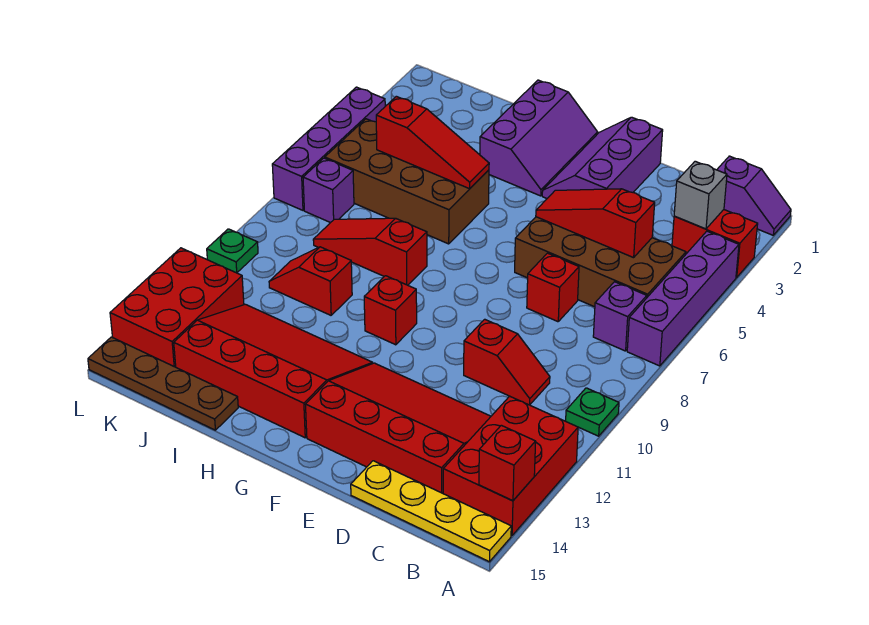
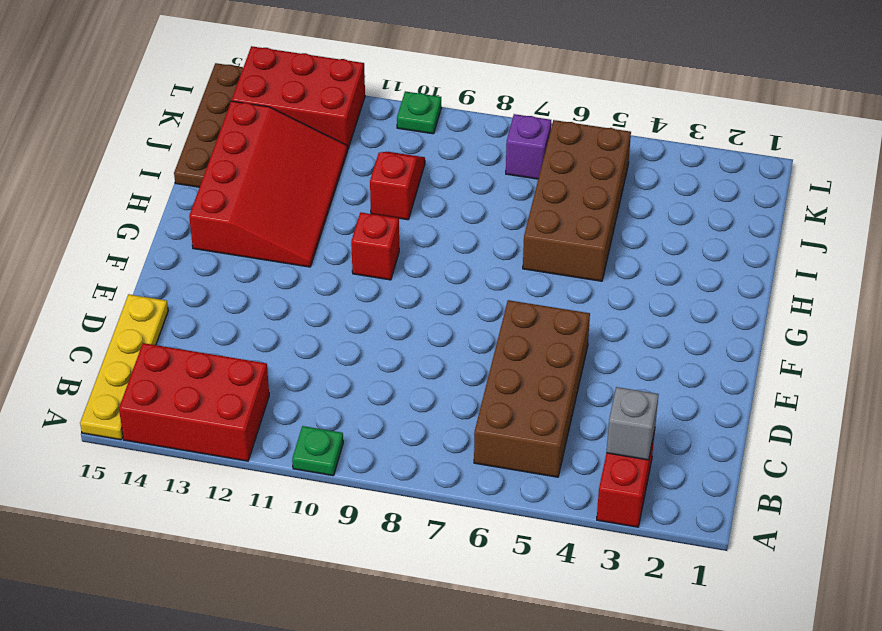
none -> purple 1x2 slope [717,156,791,235]
none -> purple 1x4 brick [627,231,739,366]
none -> purple 1x1 brick [593,282,647,351]

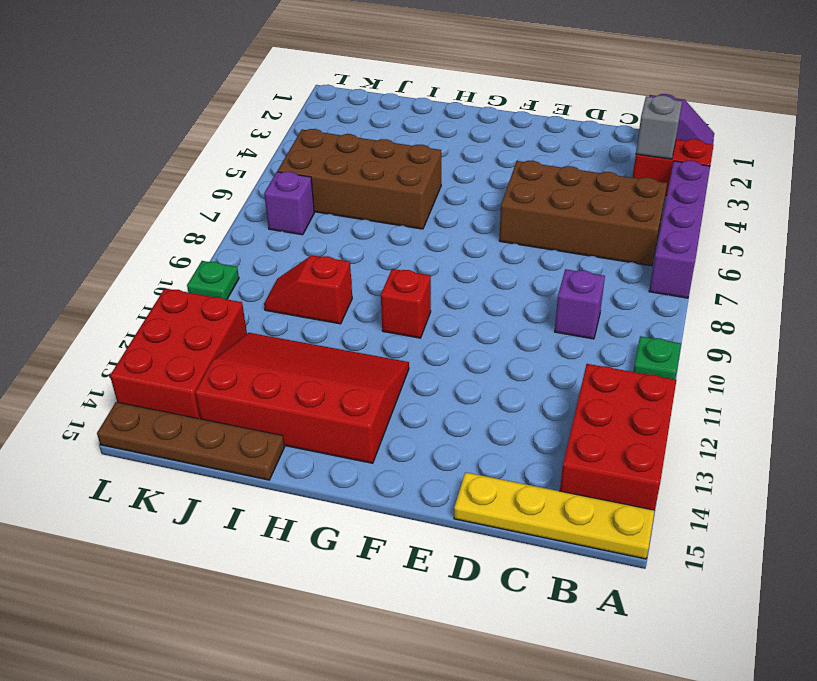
purple 1x1 brick [555,269,605,339] -> purple 1x1 brick moved to [593,282,647,351]
none -> red 1x2 slope [464,319,550,405]
none -> red 3x4 slope [305,363,491,493]
none -> red 1x1 brick [527,253,579,322]

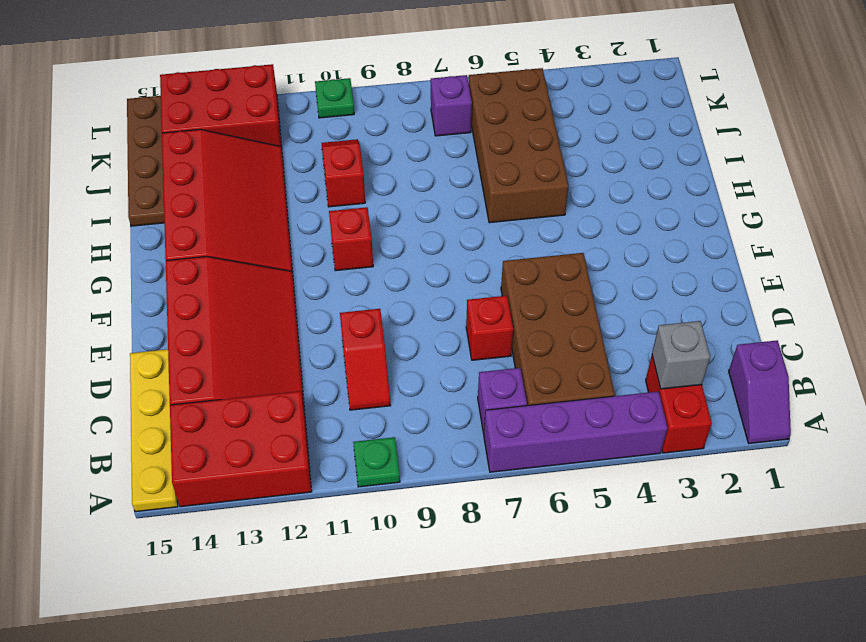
none -> purple 2x3 slope [542,117,663,198]
none -> purple 2x3 slope [480,80,598,196]
none -> red 1x3 slope [313,218,427,285]

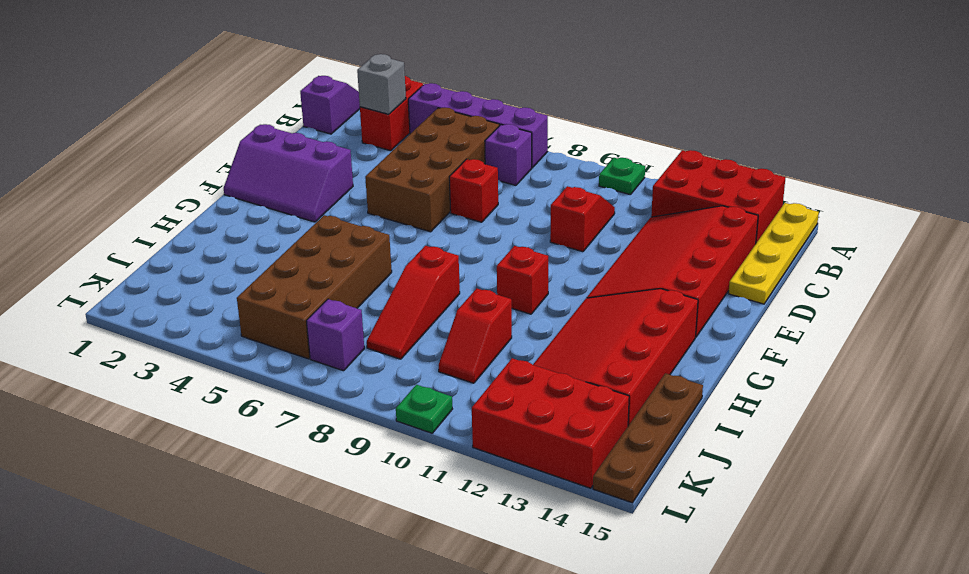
none -> purple 2x3 slope [480,80,598,196]
none -> purple 1x4 brick [272,87,385,210]
none -> red 1x1 brick [479,425,536,501]

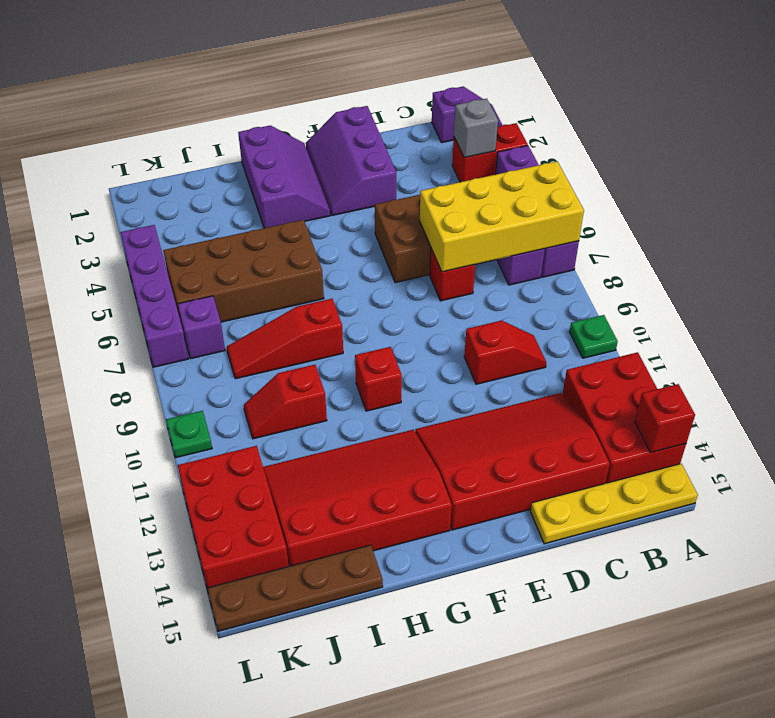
yellow 2x4 brick [420,161,584,272] -> none
none -> red 1x3 slope [536,189,655,258]
none -> red 1x3 slope [376,96,489,189]

